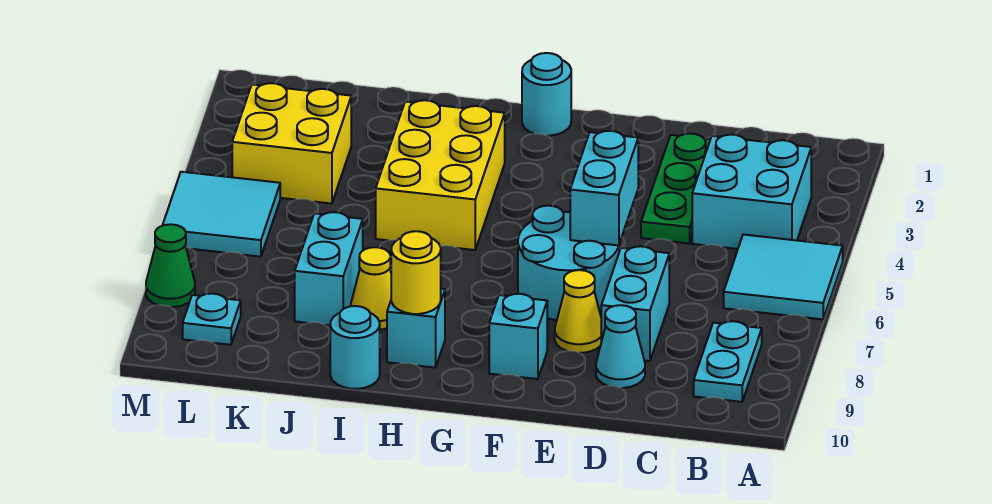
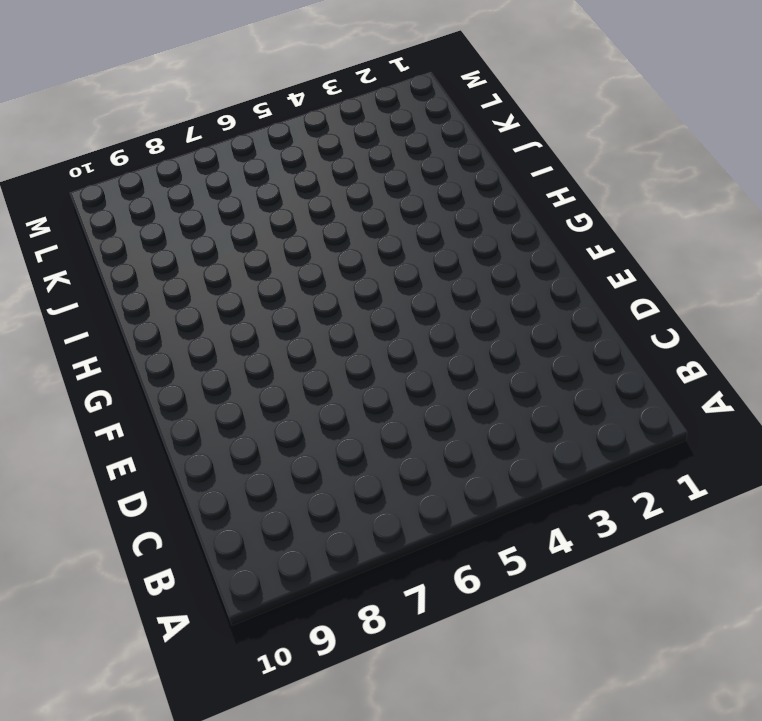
none -> cyan 2x2 tile [724,235,843,319]
none -> cyan 2x2 brick [692,135,811,249]
none -> cyan 1x2 plate [694,321,762,402]

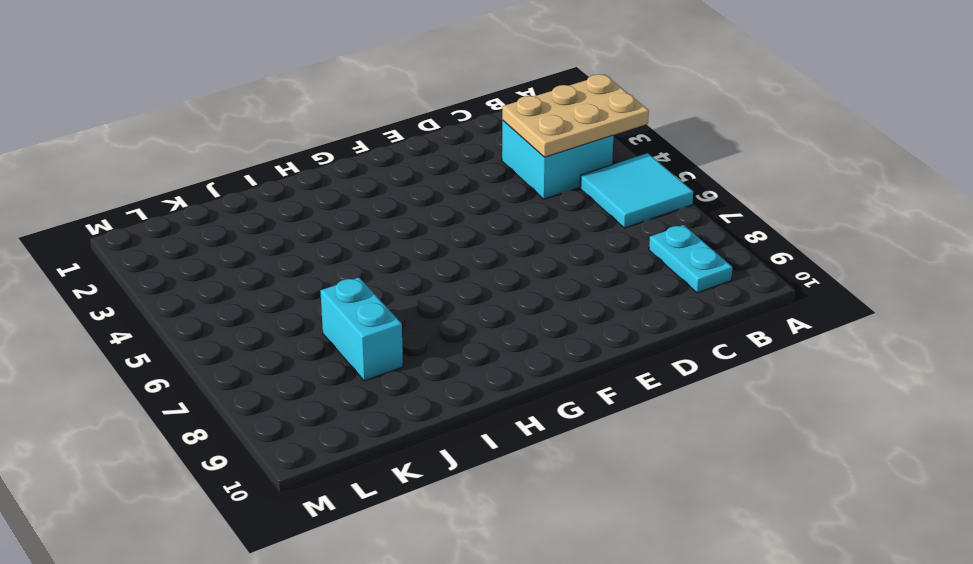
tan 2x3 plate [502,74,649,157] -> none
none -> green 1x3 plate [641,134,710,244]
none -> cyan 1x2 brick [601,246,669,361]
none -> cyan 1x1 cone [596,305,645,388]

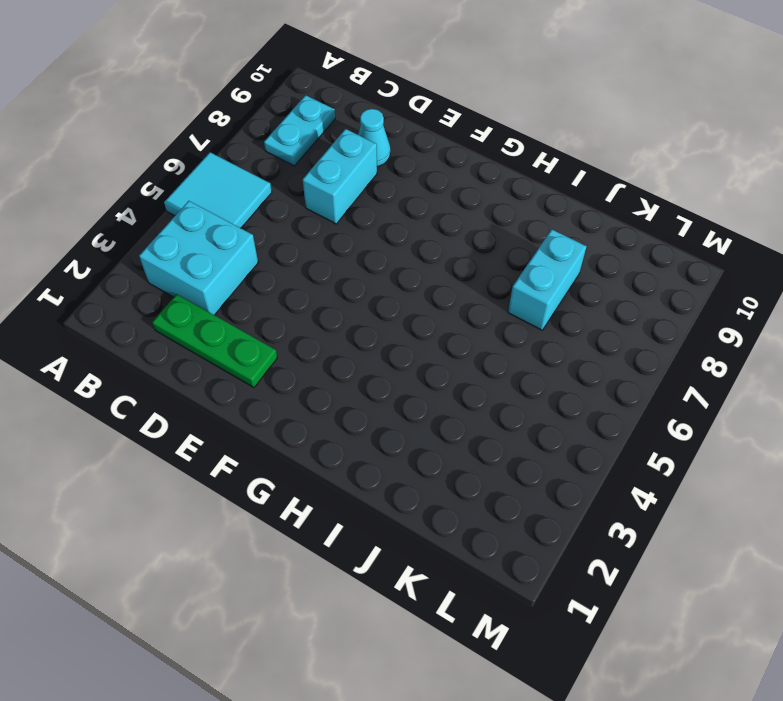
green 1x3 plate [152,294,277,387] -> green 1x3 plate turned to [641,134,710,244]
none -> cyan 2x2 round brick [518,206,619,320]
none -> yellow 1x1 cone [555,270,601,353]
none -> cyan 1x1 brick [489,294,547,379]

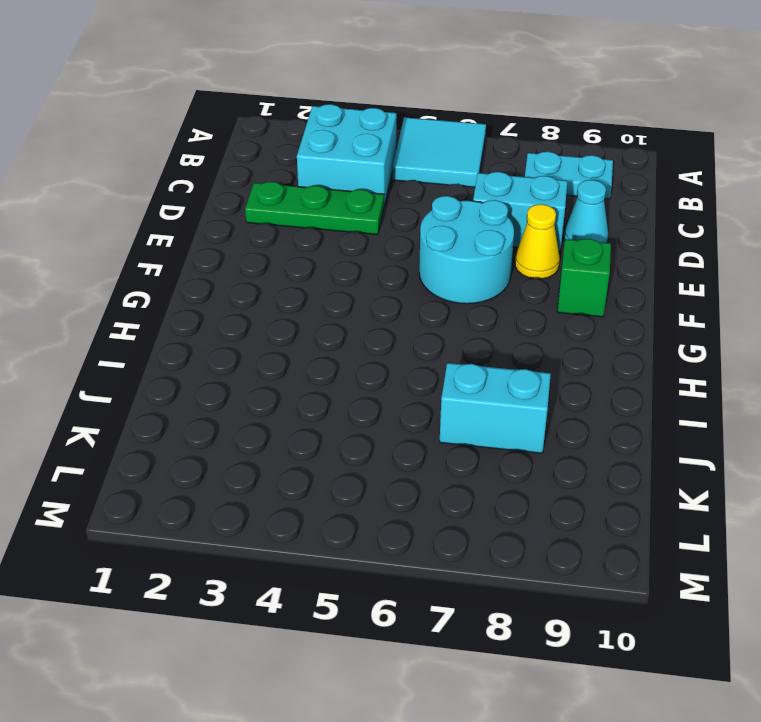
green 1x1 brick [557,239,611,317] -> cyan 1x1 brick [489,294,547,379]
none -> cyan 1x1 round brick [522,53,571,136]
none -> yellow 2x3 brick [376,100,505,250]
none -> cyan 1x1 brick [387,289,445,368]

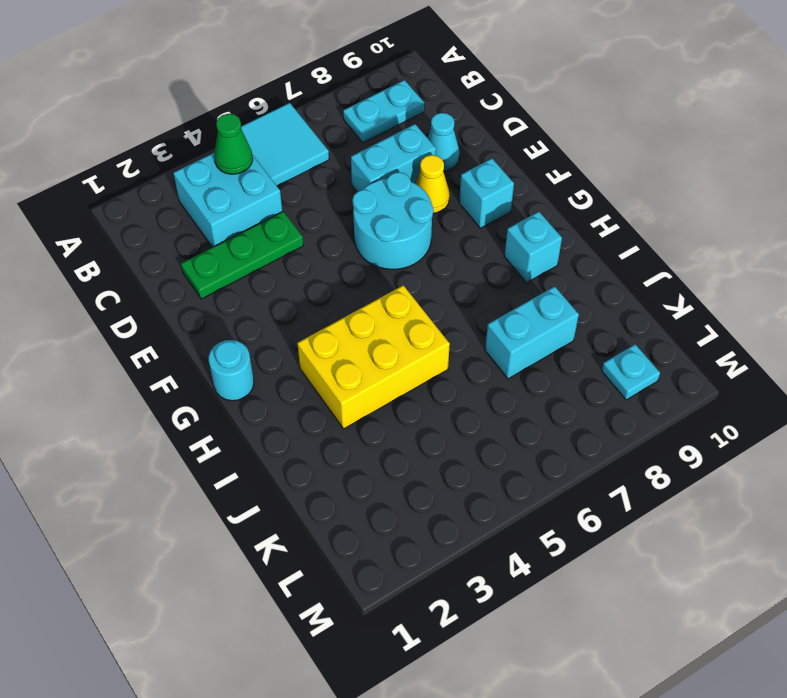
green 1x1 cone [214,114,253,174] -> green 1x1 cone moved to [146,224,195,307]
none -> yellow 1x1 cone [351,247,391,330]
none -> cyan 1x1 round brick [330,306,380,389]
none -> yellow 2x2 brick [232,83,351,204]

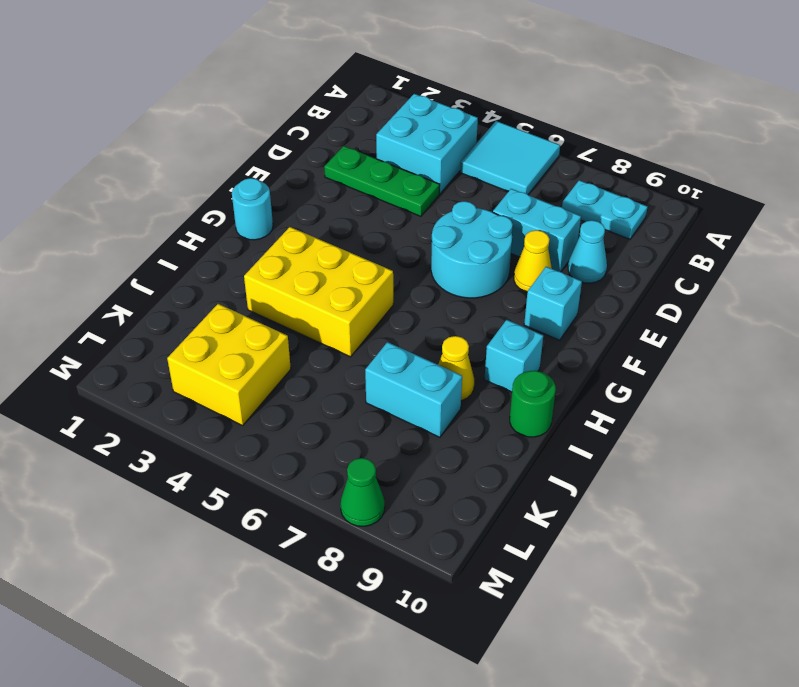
green 1x1 round brick [510,371,556,437] -> cyan 1x1 round brick [330,306,380,389]
none -> cyan 2x2 tile [163,172,280,257]
none -> cyan 1x1 plate [183,294,241,345]
none -> cyan 1x2 brick [570,131,638,245]

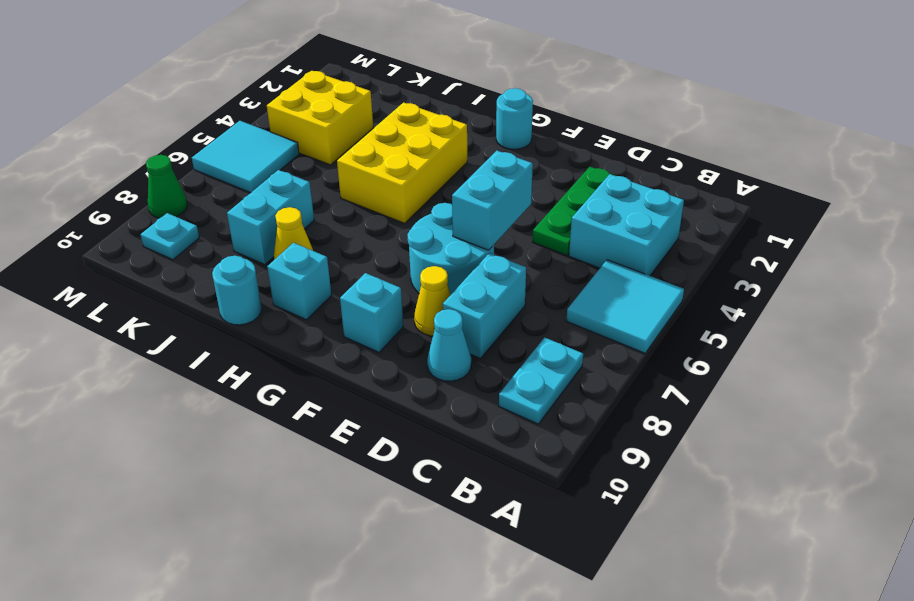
none -> yellow 1x1 round brick [391,231,441,314]

